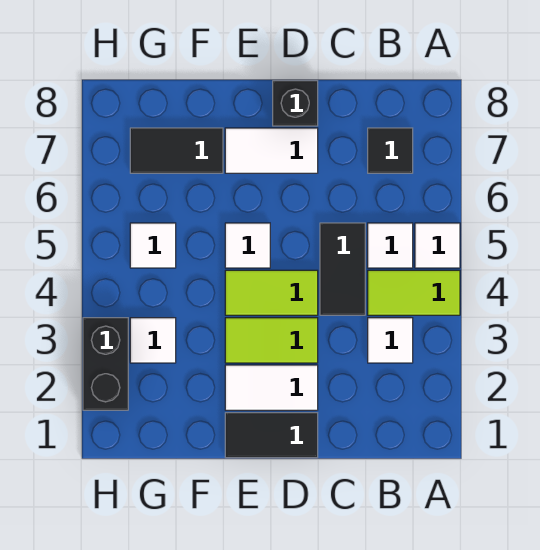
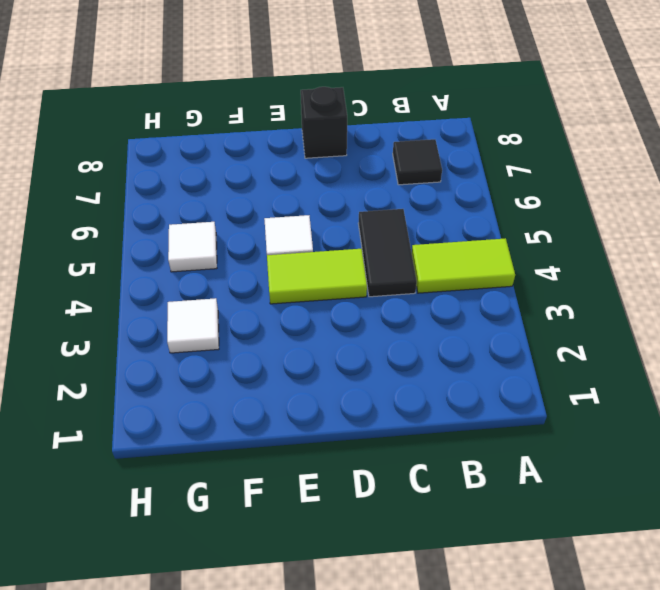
none -> white 1x1 tile [415,223,460,268]
none -> white 1x1 tile [368,318,413,363]
none -> white 1x1 tile [368,223,413,268]

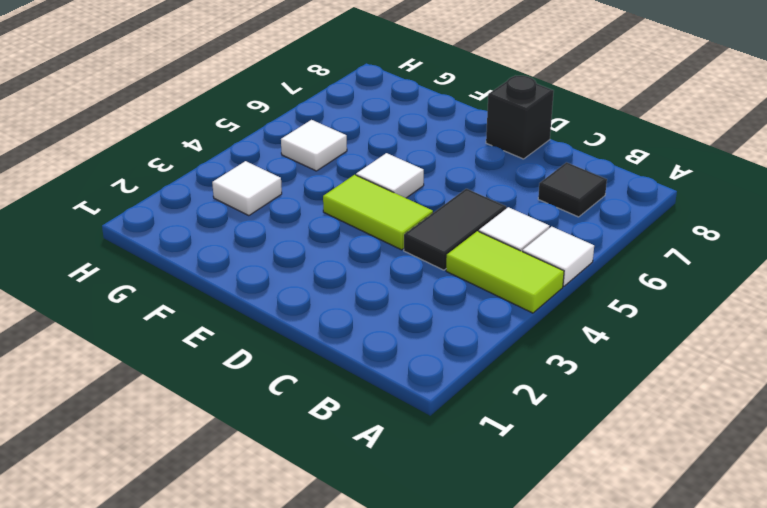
none -> white 1x1 tile [368,318,413,363]
none -> black 1x2 tile [225,413,318,458]
none -> white 1x2 tile [225,365,318,410]

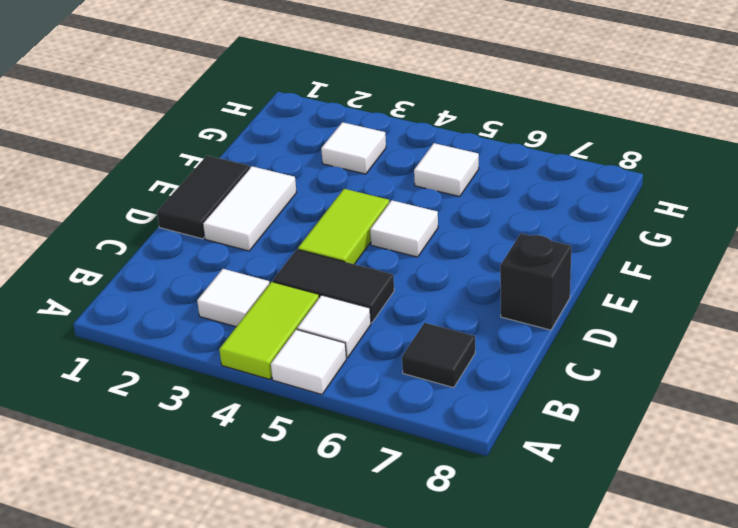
none -> lime 1x2 tile [225,318,318,363]
none -> white 1x2 tile [225,128,318,173]
none -> black 1x2 tile [130,128,223,173]

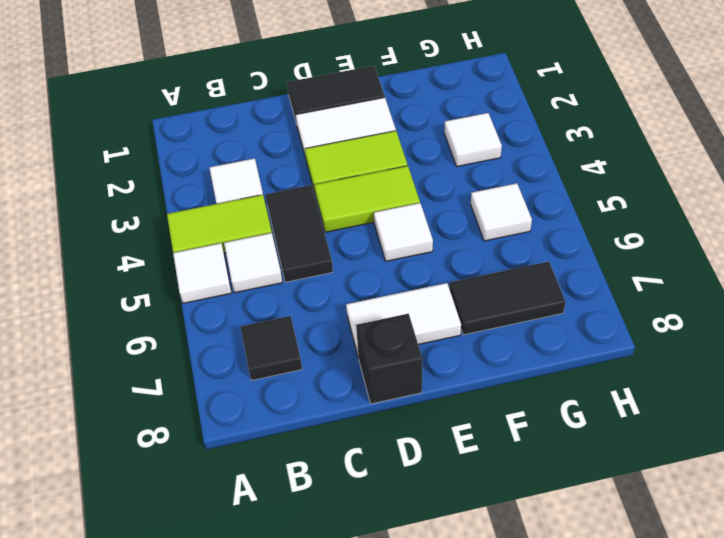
none -> black 1x2 brick [83,318,128,410]

